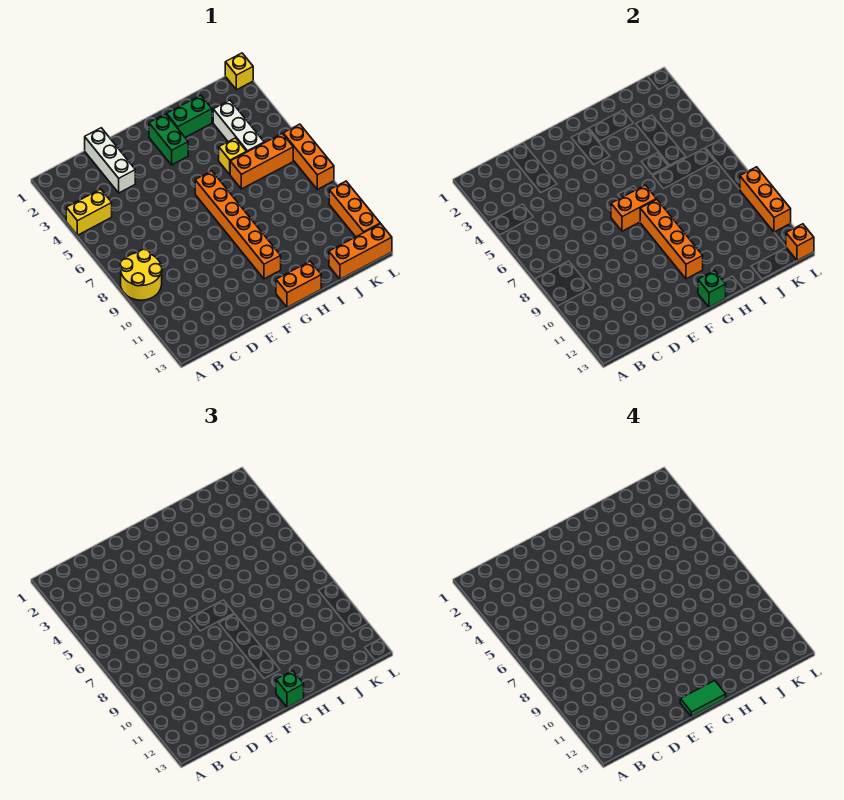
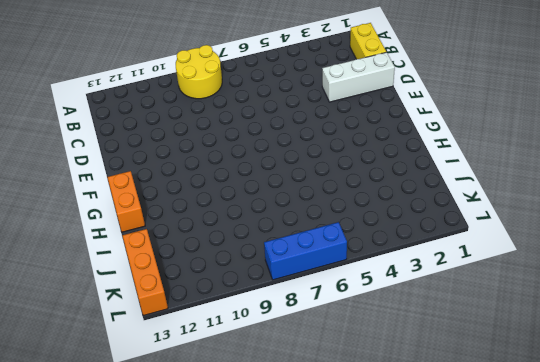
yellow 1x2 brick [350,23,386,59] -> yellow 1x2 brick moved to [66,189,112,235]
blue 1x3 brick [264,222,347,280] -> orange 1x3 brick [283,124,334,189]
none -> green 1x2 brick [149,114,188,165]
none -> orange 1x6 brick [195,171,281,279]
none -> green 1x2 brick [167,95,212,137]

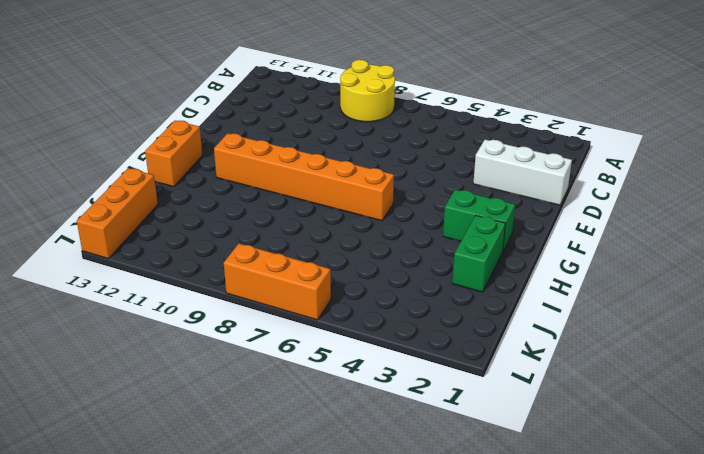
none -> yellow 1x2 brick [66,189,112,235]
none -> yellow 1x1 brick [219,138,246,174]
none -> orange 1x3 brick [230,134,293,189]

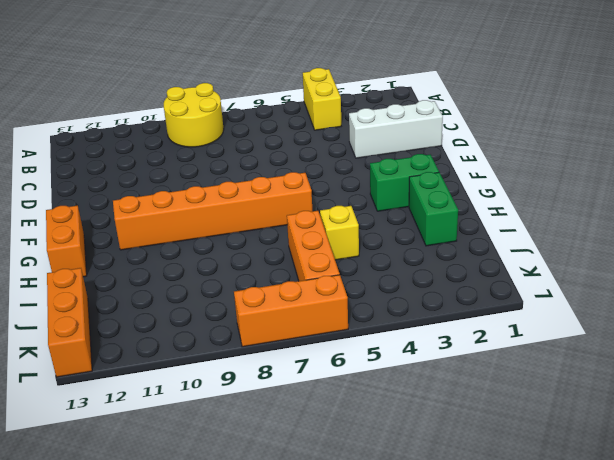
none -> white 1x3 brick [213,100,264,152]
none -> yellow 1x1 brick [225,53,253,90]
none -> orange 1x3 brick [329,181,380,237]

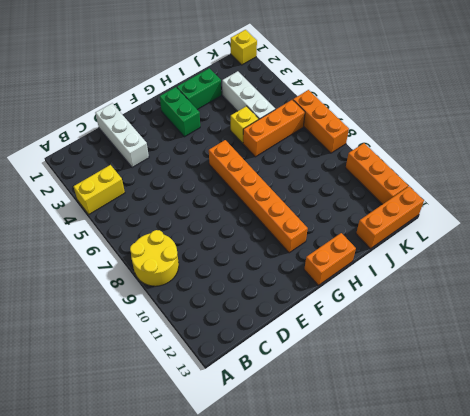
none -> orange 1x2 brick [611,185,656,231]
none -> orange 1x4 brick [640,199,703,279]
none -> green 1x1 brick [698,271,726,307]

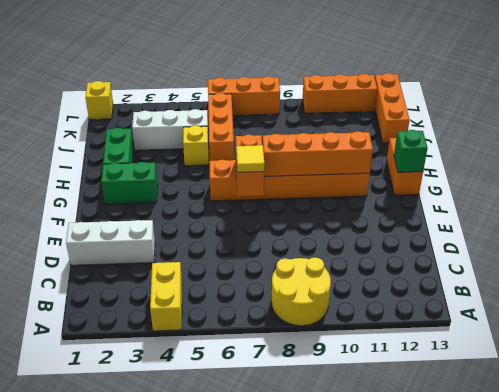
yellow 1x1 tile [236,145,264,172] -> none
none -> orange 1x3 brick [740,167,791,232]
none -> orange 1x1 brick [786,224,814,261]
none -> green 1x1 brick [276,671,304,707]

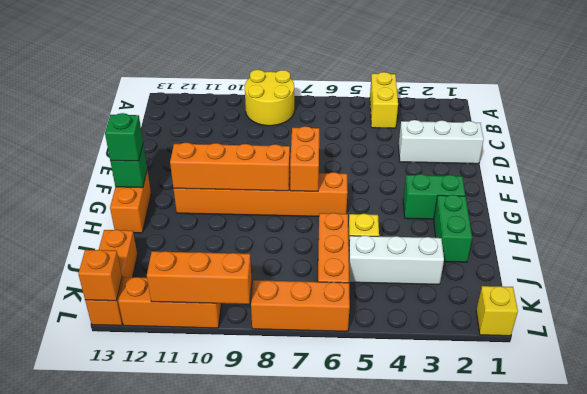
none -> green 1x2 tile [680,680,726,717]

